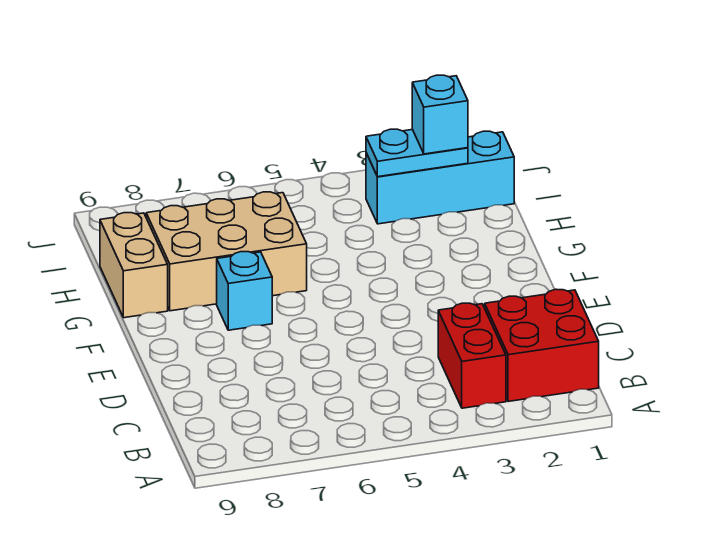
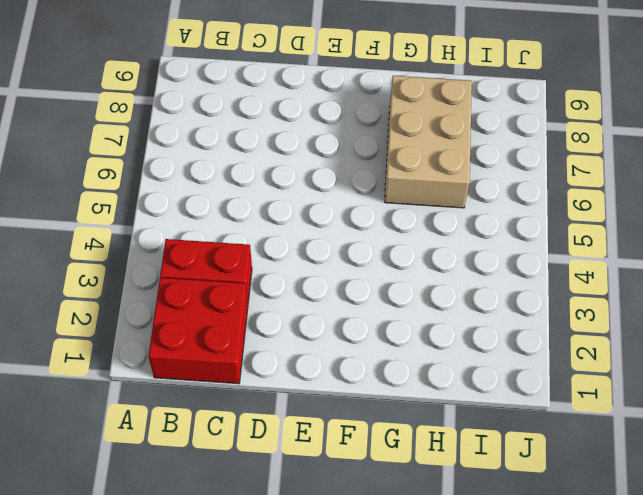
none -> cyan 1x1 brick [217,252,272,330]
none -> tan 1x2 brick [100,213,168,318]

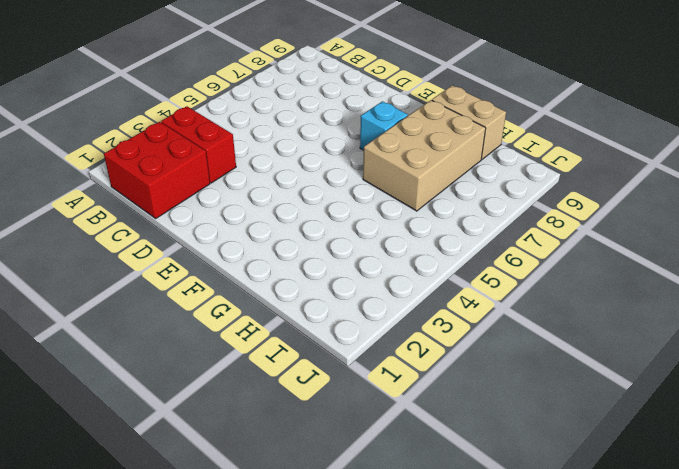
none -> cyan 1x3 brick [366,131,514,224]
none -> cyan 1x2 plate [366,129,468,177]

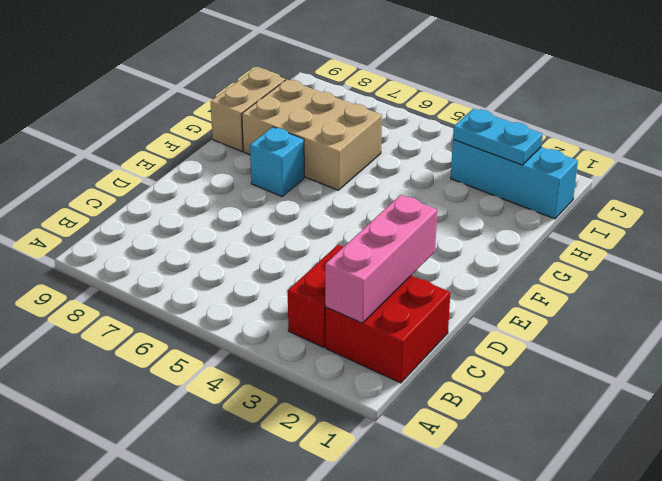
pink 1x3 brick [325,195,437,323] -> none
none -> cyan 1x1 brick [412,75,468,154]

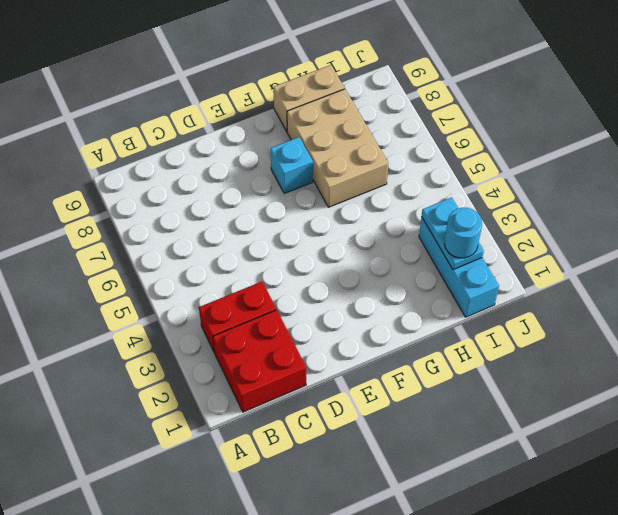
cyan 1x1 round brick [445,208,482,258] -> cyan 1x1 brick [412,75,468,154]

